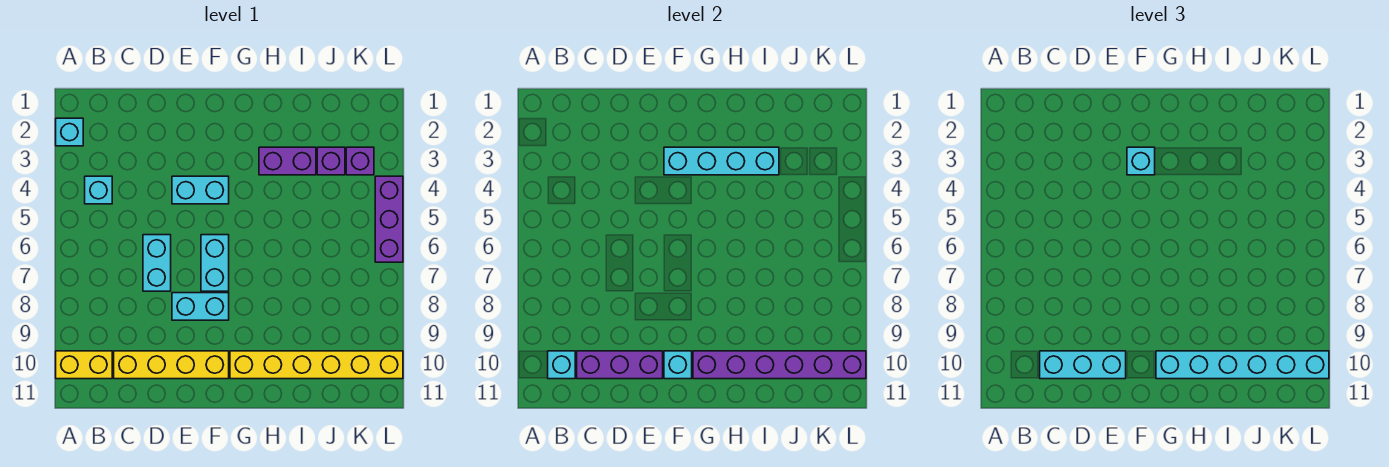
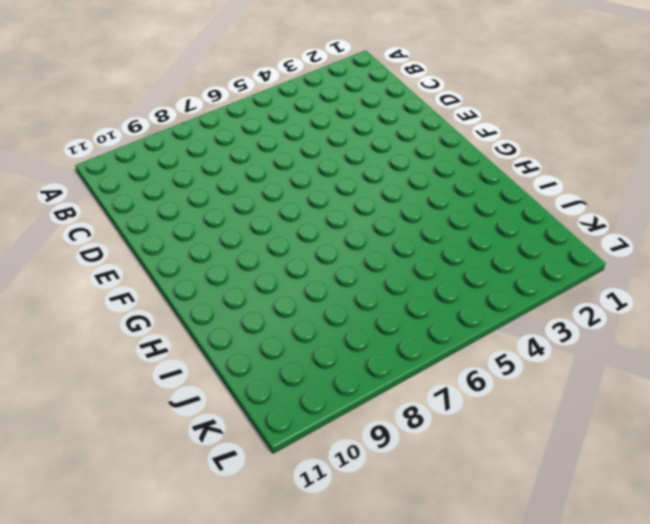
none -> cyan 1x1 brick [56,118,83,146]
none -> yellow 1x2 brick [56,351,112,379]
none -> cyan 1x1 brick [85,176,112,204]

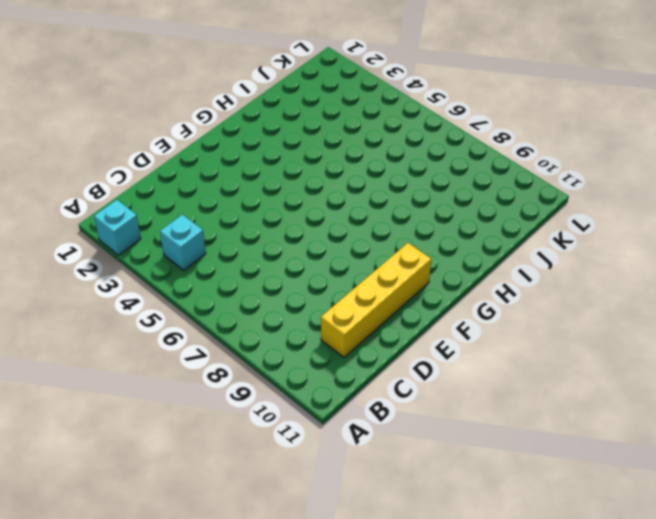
none -> yellow 1x2 brick [56,351,112,379]
none -> cyan 1x2 brick [143,235,171,291]
none -> cyan 1x2 brick [172,176,229,204]

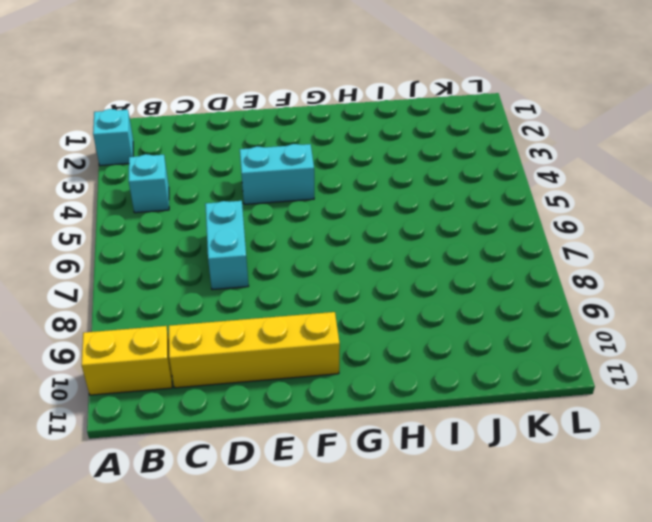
none -> cyan 1x2 brick [172,293,229,320]
none -> cyan 1x2 brick [201,235,229,291]
none -> yellow 1x6 brick [230,351,403,379]

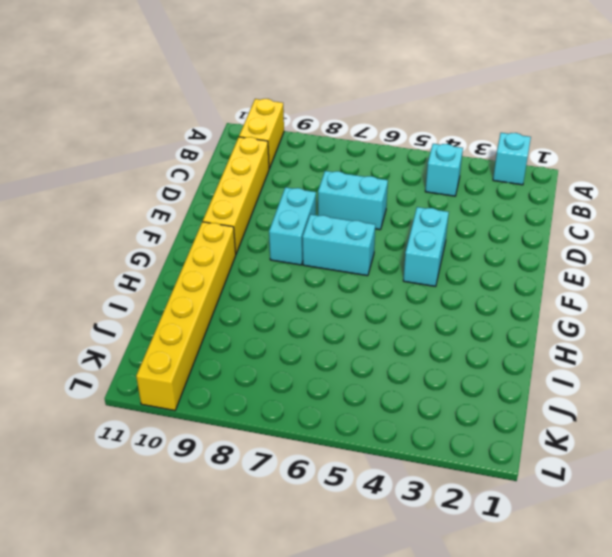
none -> purple 1x2 brick [259,147,316,175]
none -> purple 1x1 brick [317,147,345,175]
none -> purple 1x1 brick [346,147,374,175]

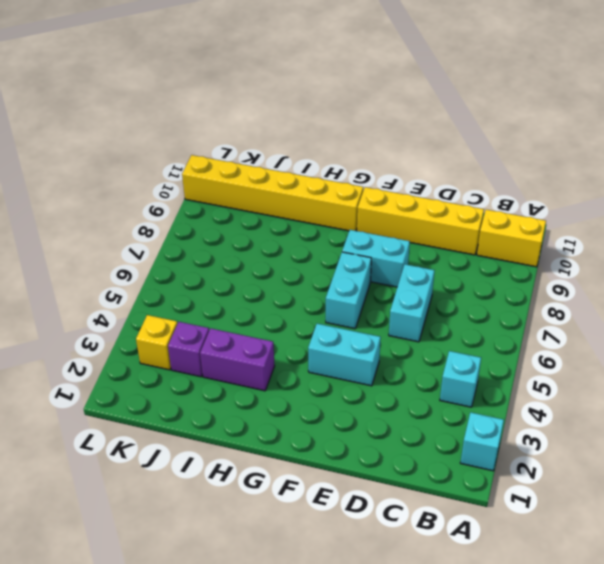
yellow 1x1 brick [136,315,177,370] -> purple 1x1 brick [346,147,374,175]
none -> purple 1x3 brick [375,176,403,262]
none -> cyan 1x1 brick [548,351,575,379]
none -> purple 1x3 brick [577,351,663,379]

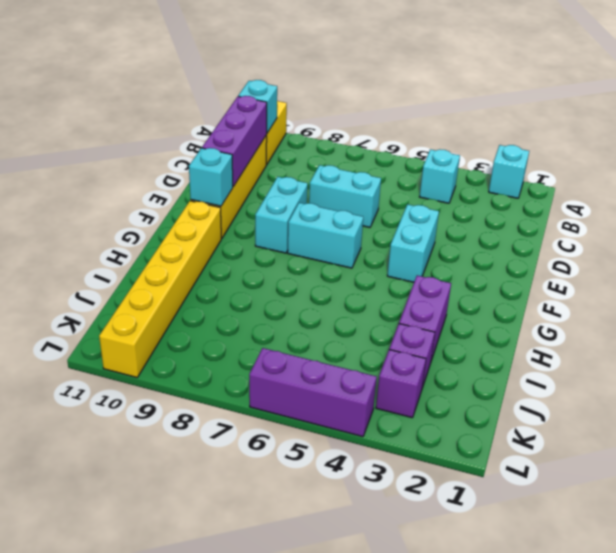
none -> cyan 1x4 brick [664,147,779,175]
none -> purple 1x6 brick [693,351,866,379]
none -> cyan 1x3 brick [1040,351,1126,379]

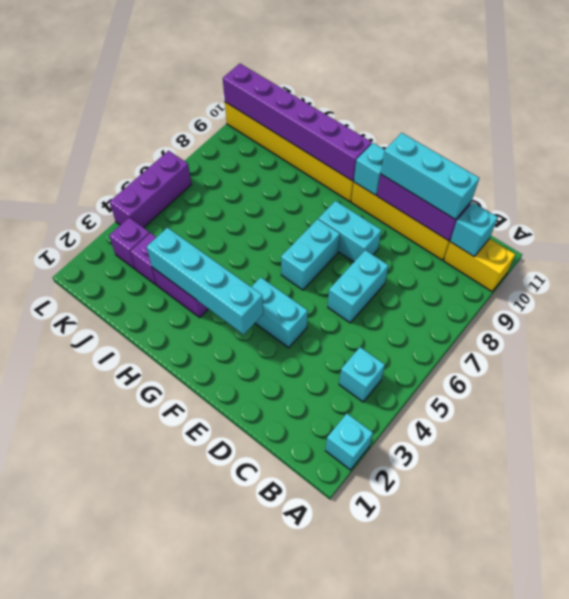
none -> cyan 1x1 brick [1127,147,1155,175]
none -> cyan 1x6 brick [1156,351,1329,379]

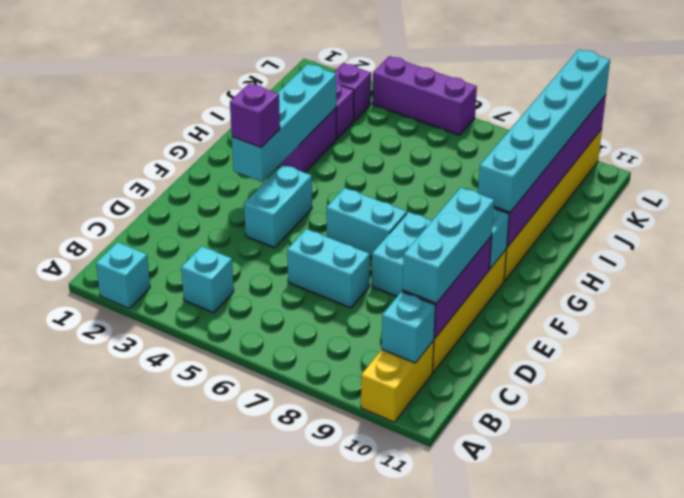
purple 1x1 brick [230,83,280,147] -> cyan 1x1 brick [1127,147,1155,175]

